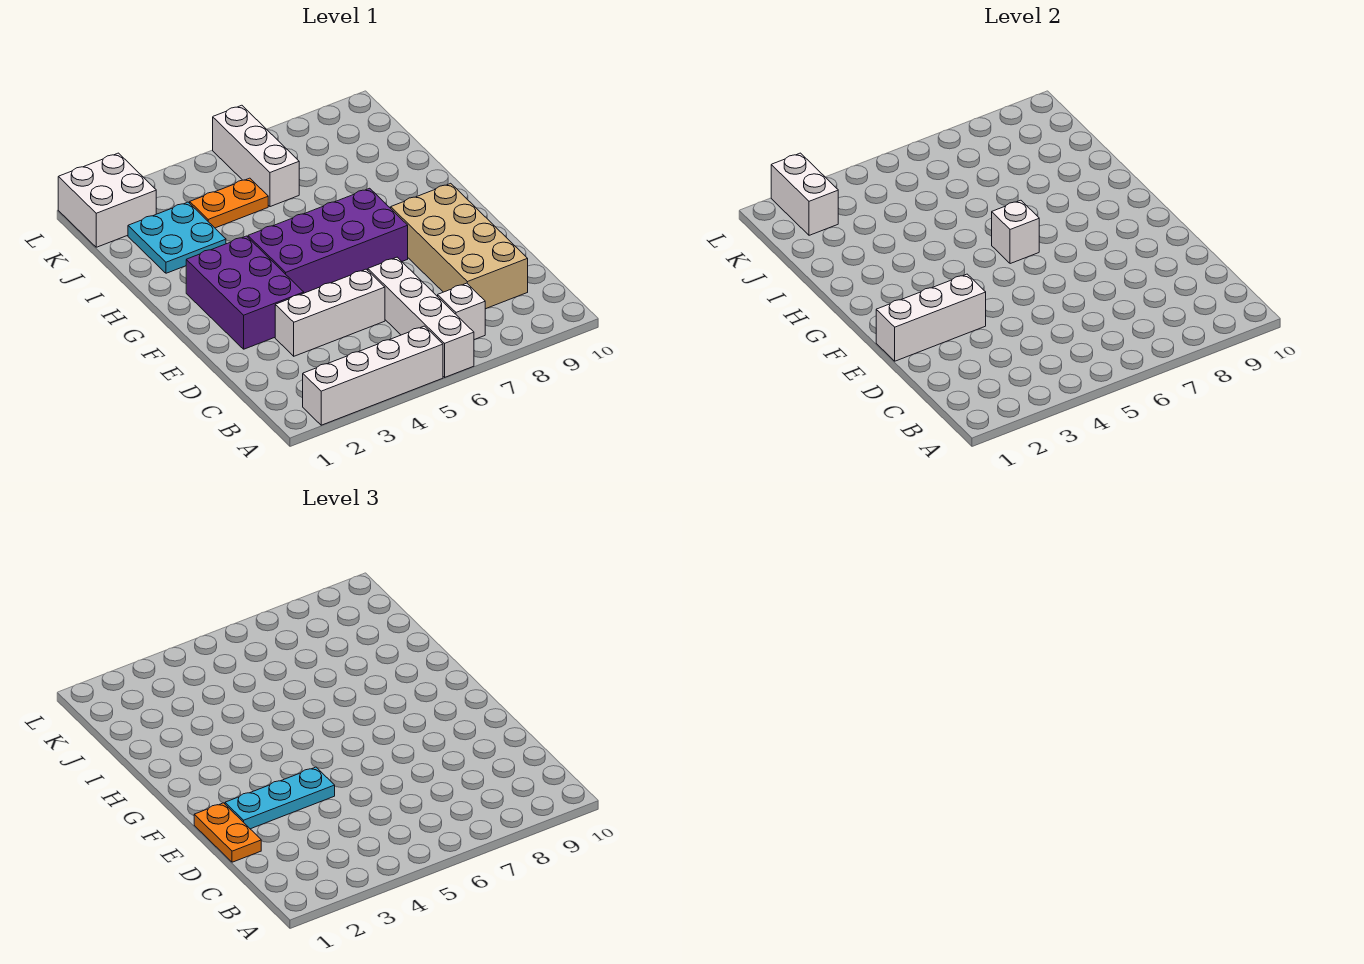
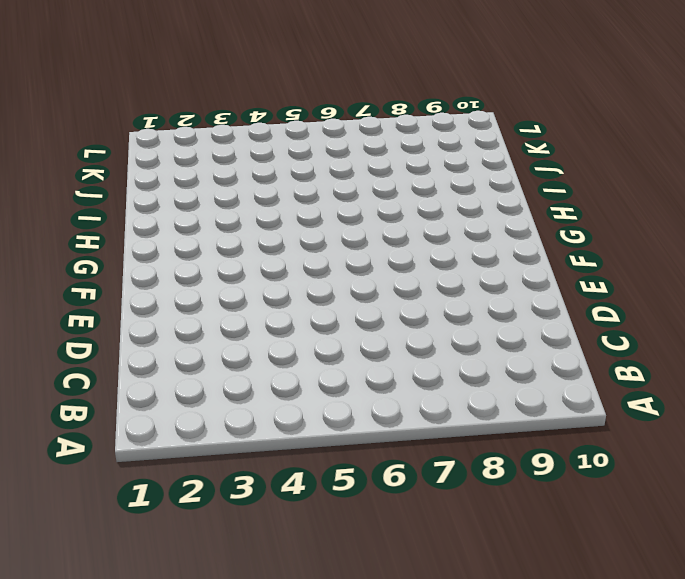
none -> white 1x4 brick [303,326,443,425]
none -> white 1x4 brick [368,257,474,377]
none -> white 1x1 brick [438,283,485,340]

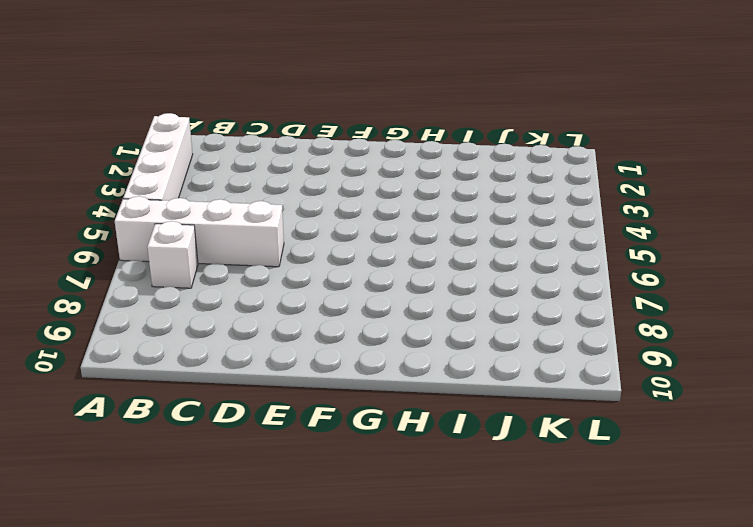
none -> tan 2x4 brick [391,183,528,309]
none -> white 1x3 brick [275,269,385,356]
none -> purple 2x3 brick [186,236,304,349]

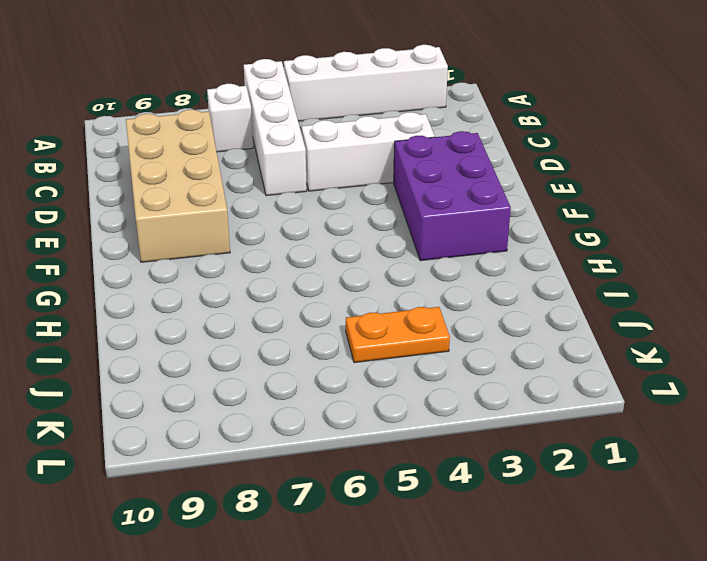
none -> purple 2x4 brick [248,188,408,293]
none -> cyan 2x2 plate [128,202,226,273]
none -> white 1x3 brick [213,105,299,207]

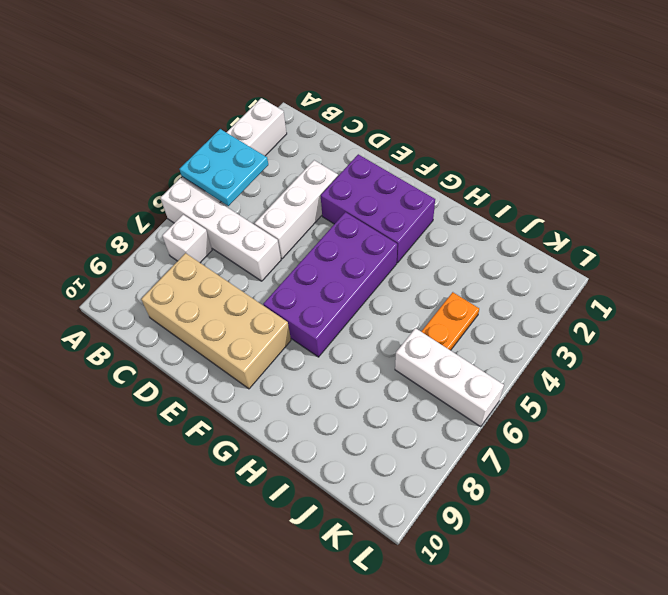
cyan 2x2 plate [180,129,268,206] -> cyan 2x2 plate moved to [128,202,226,273]
none -> white 2x2 brick [58,153,156,247]
none -> white 1x3 brick [876,274,986,361]
none -> white 1x1 brick [992,200,1039,264]

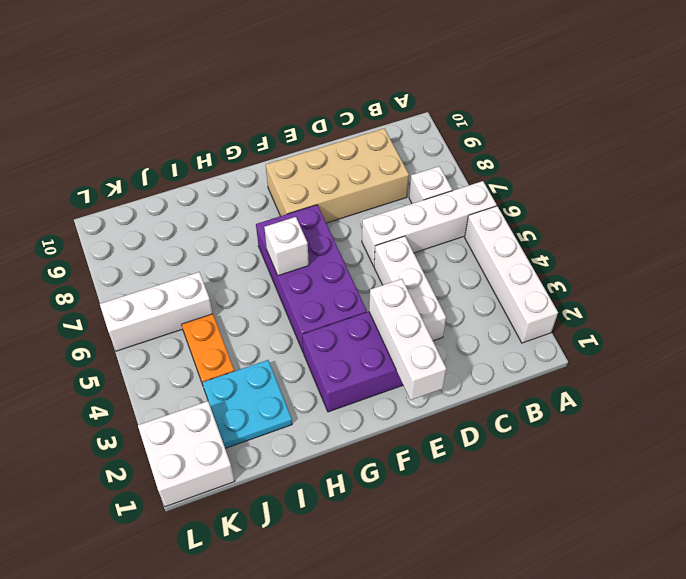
none -> white 1x2 brick [771,153,838,235]
none -> orange 1x2 plate [194,803,261,862]
none -> cyan 1x3 plate [225,767,335,829]

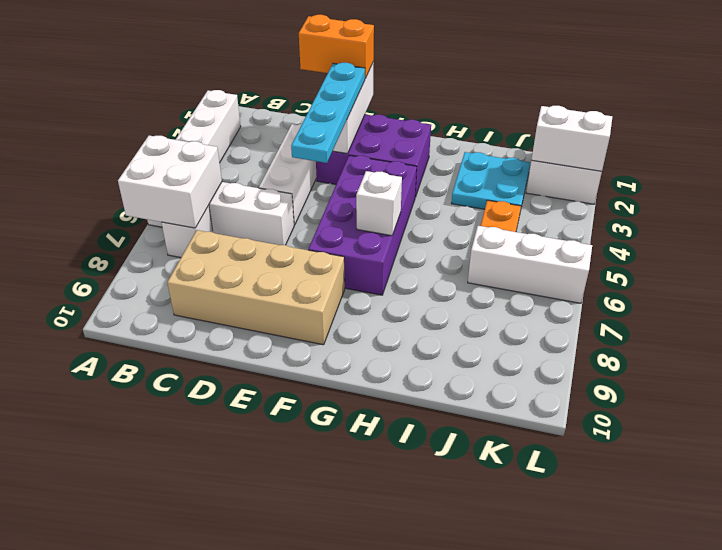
white 2x2 brick [118,136,222,228] -> none
orange 1x2 brick [299,15,374,78] -> orange 1x2 plate [194,803,261,862]
cyan 1x4 plate [291,63,365,163] -> cyan 1x3 plate [225,767,335,829]

